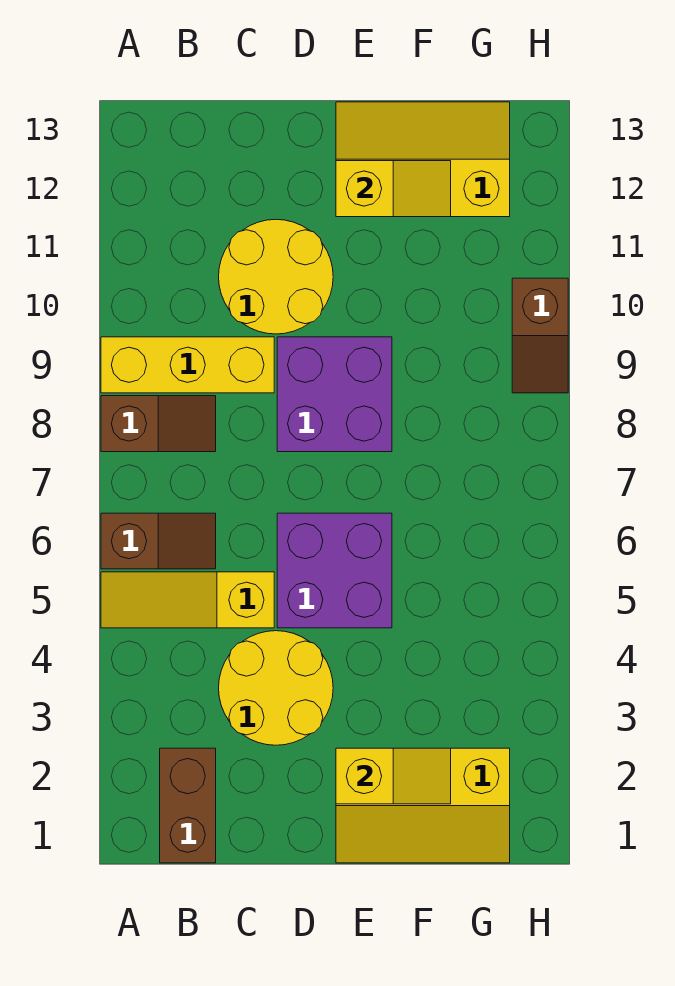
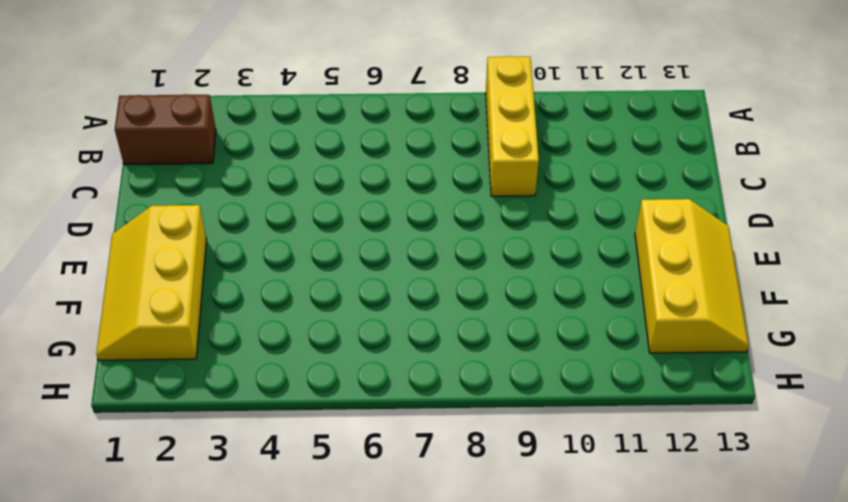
none -> yellow 1x3 slope [101,572,274,628]
none -> brown 1x2 slope [101,513,216,569]
none -> brown 1x2 slope [101,396,216,452]

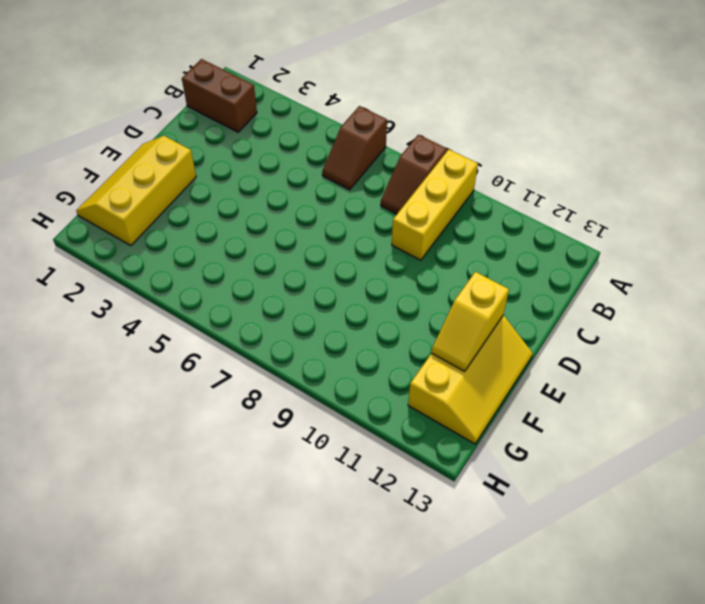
none -> yellow 1x3 slope [101,572,274,628]
none -> yellow 2x2 round brick [219,631,333,745]
none -> yellow 2x2 round brick [219,219,333,334]

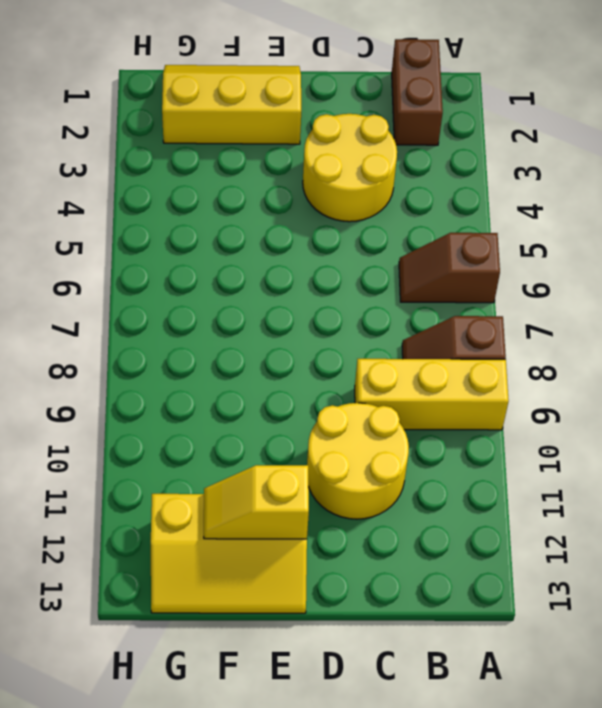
none -> yellow 1x3 slope [101,572,274,628]
none -> purple 2x2 brick [277,513,392,628]
none -> purple 2x2 brick [277,337,392,452]

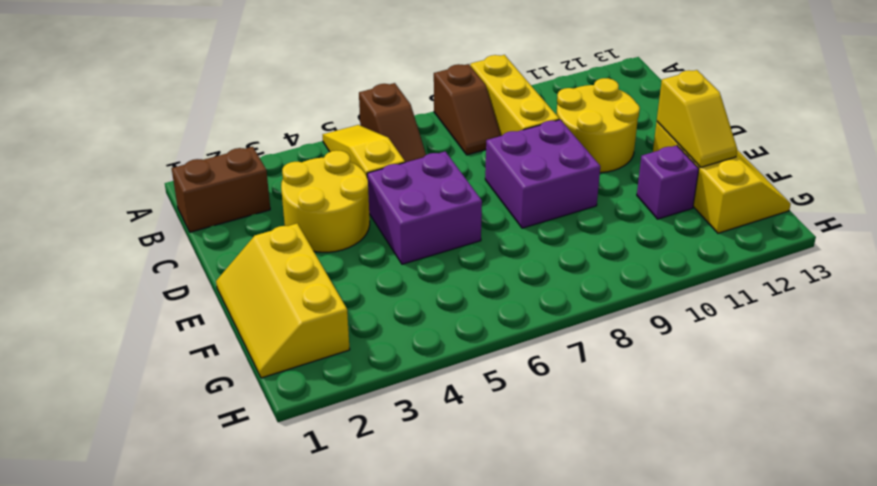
purple 1x1 brick [637,145,699,219] -> none
none -> brown 1x2 slope [512,278,568,393]
none -> yellow 1x2 slope [336,748,451,804]

